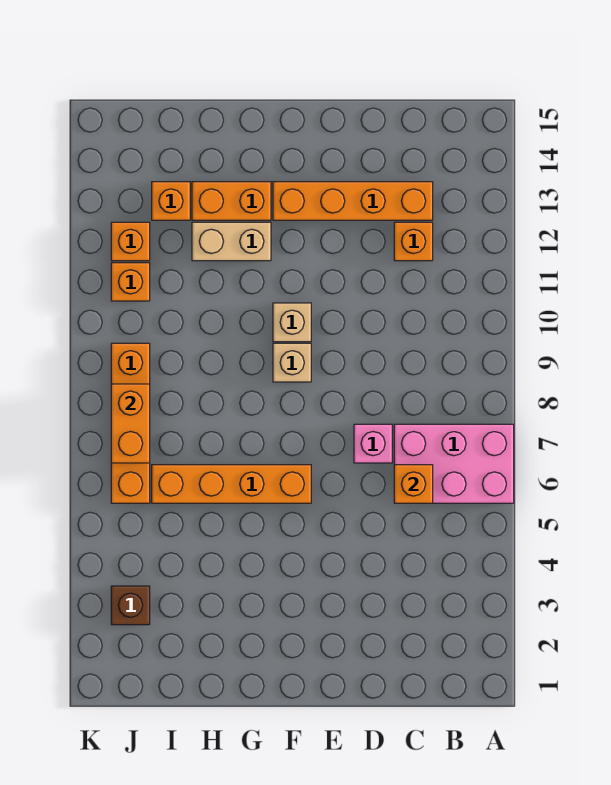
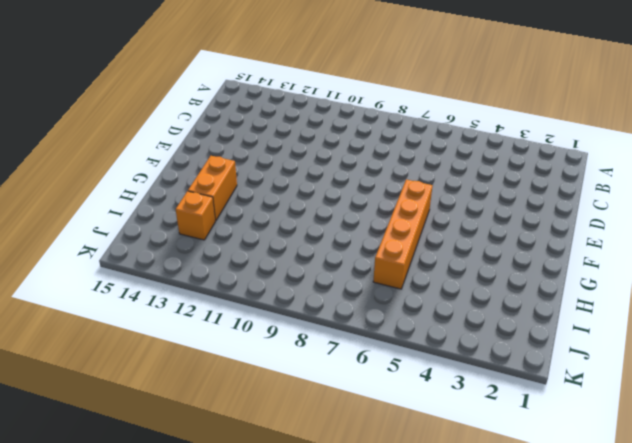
none -> pink 2x3 brick [394,424,514,503]
none -> orange 1x1 brick [394,222,433,261]
none -> orange 1x4 brick [273,182,433,220]

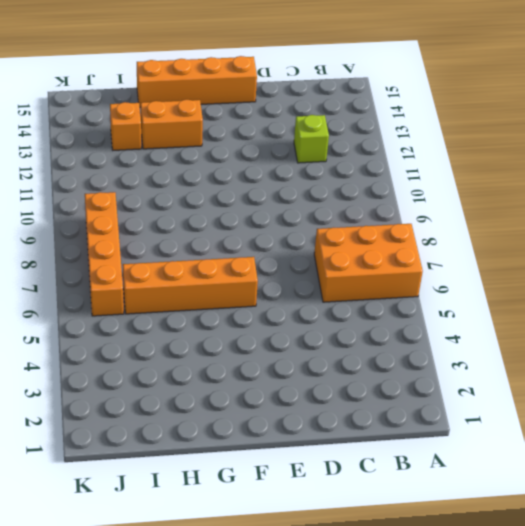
orange 2x3 brick [314,224,423,302] -> pink 2x3 brick [394,424,514,503]
lime 1x1 brick [294,115,329,163] -> orange 1x1 brick [394,222,433,261]
orange 1x4 brick [137,56,257,107] -> orange 1x4 brick moved to [273,182,433,220]
none -> pink 1x1 brick [354,424,392,463]
none -> tan 1x1 brick [273,343,311,382]
none -> tan 1x1 brick [273,303,311,342]

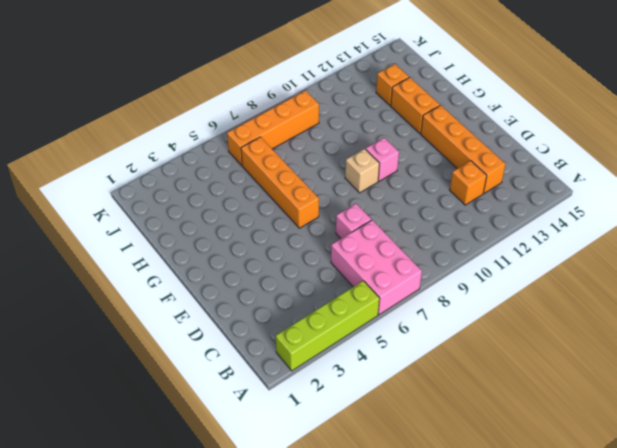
lime 1x4 brick [276,281,380,371] -> none
pink 1x1 brick [366,138,399,181] -> tan 1x1 brick [273,303,311,342]
none -> tan 1x2 brick [192,222,271,261]
none -> brown 1x1 brick [111,586,150,625]
none -> orange 1x1 brick [111,263,150,301]

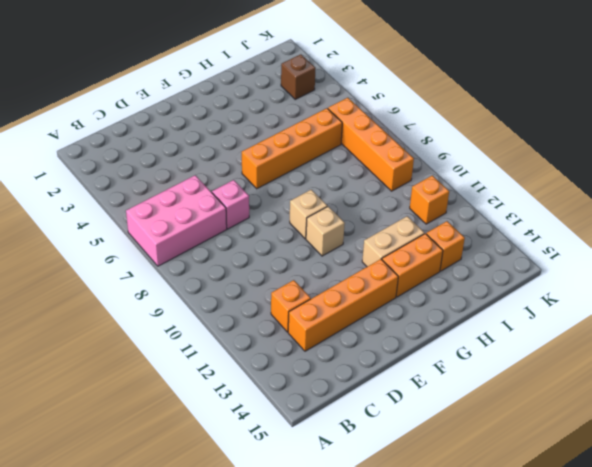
none -> orange 1x1 brick [111,222,150,261]
none -> orange 1x1 brick [394,465,433,503]
none -> orange 1x2 brick [111,384,150,463]

